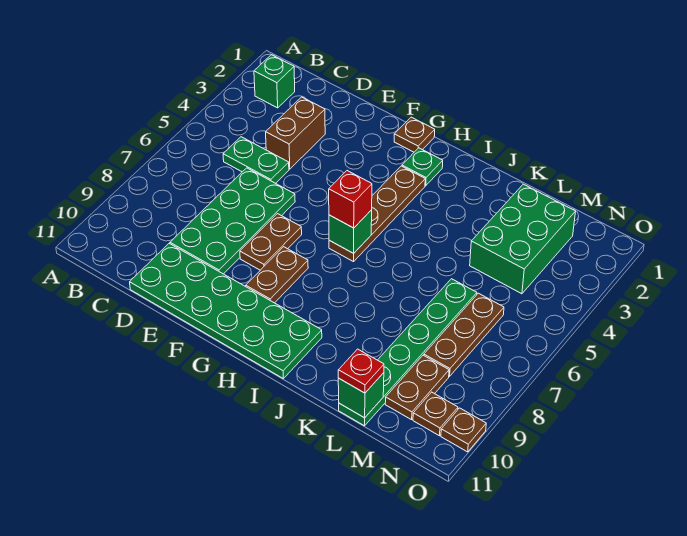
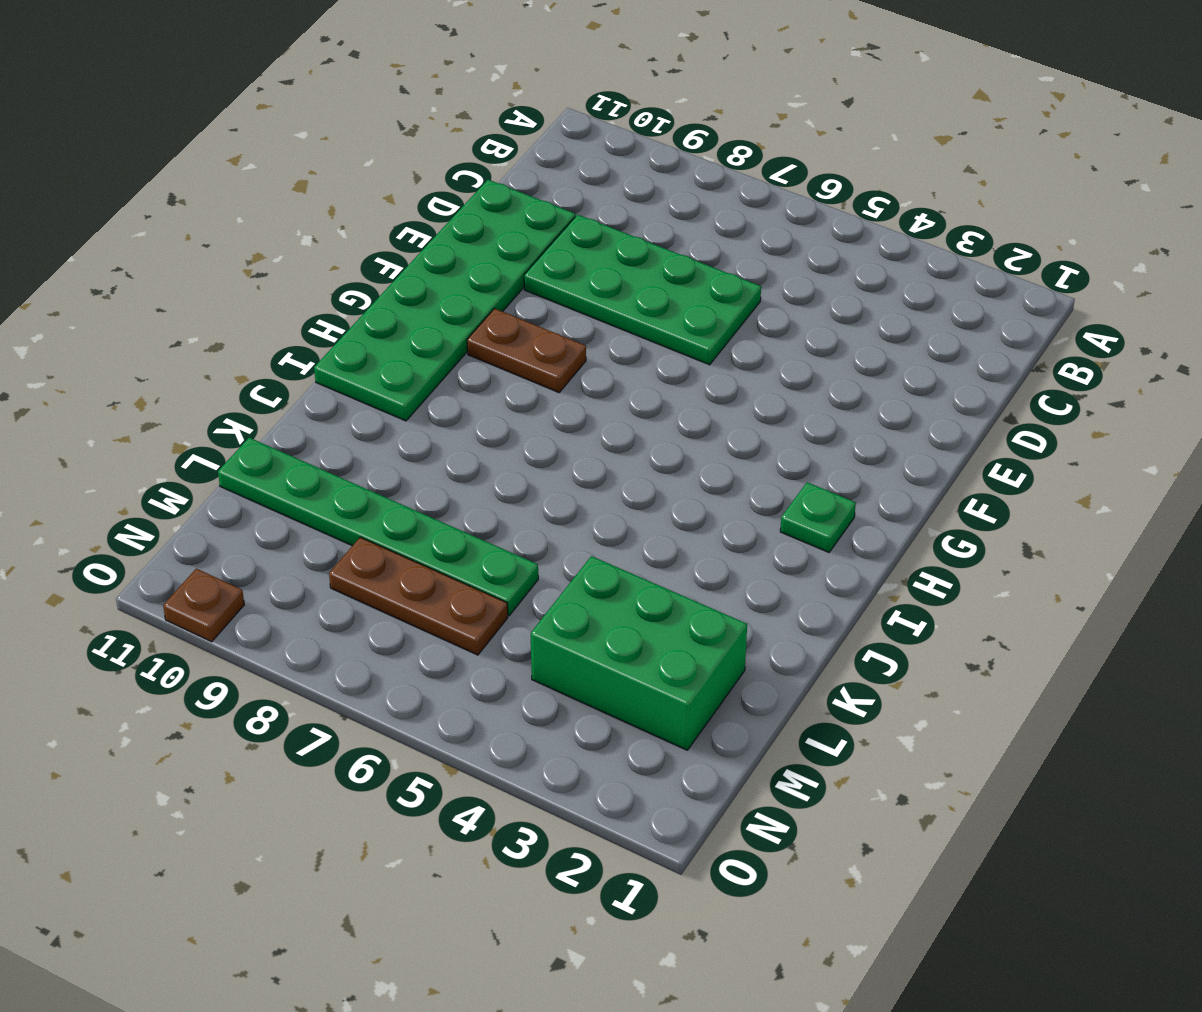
none -> green 1x1 brick [254,55,295,108]
none -> green 1x2 plate [223,137,289,183]
none -> brown 1x2 brick [266,97,325,169]

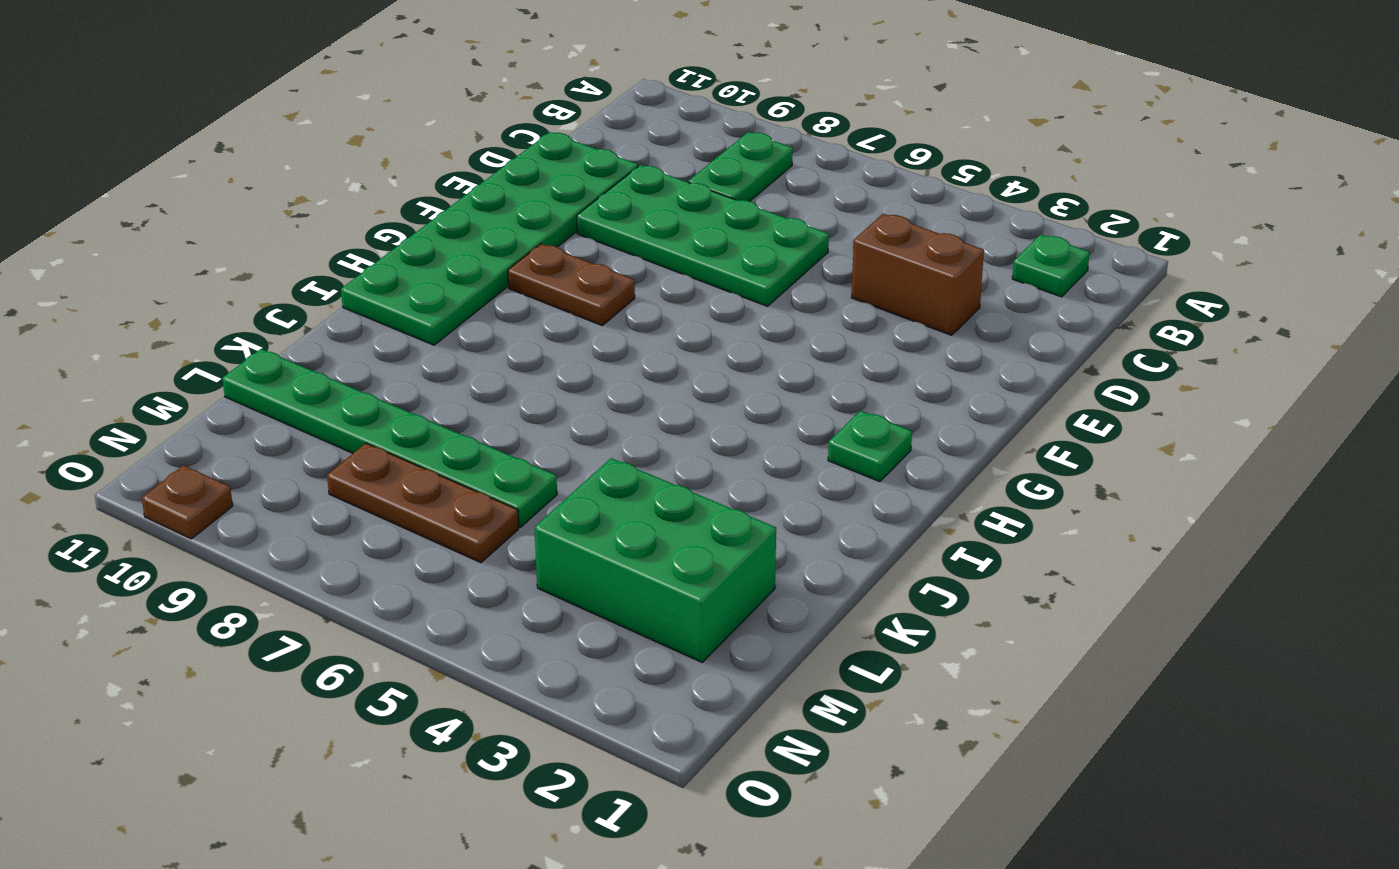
green 1x1 plate [1012,235,1090,297] -> green 1x1 brick [254,55,295,108]
green 1x2 plate [688,132,793,201] -> green 1x2 plate moved to [223,137,289,183]
none -> brown 1x2 plate [240,214,302,270]
none -> brown 1x1 plate [394,117,435,152]
none -> brown 1x4 plate [329,166,425,262]

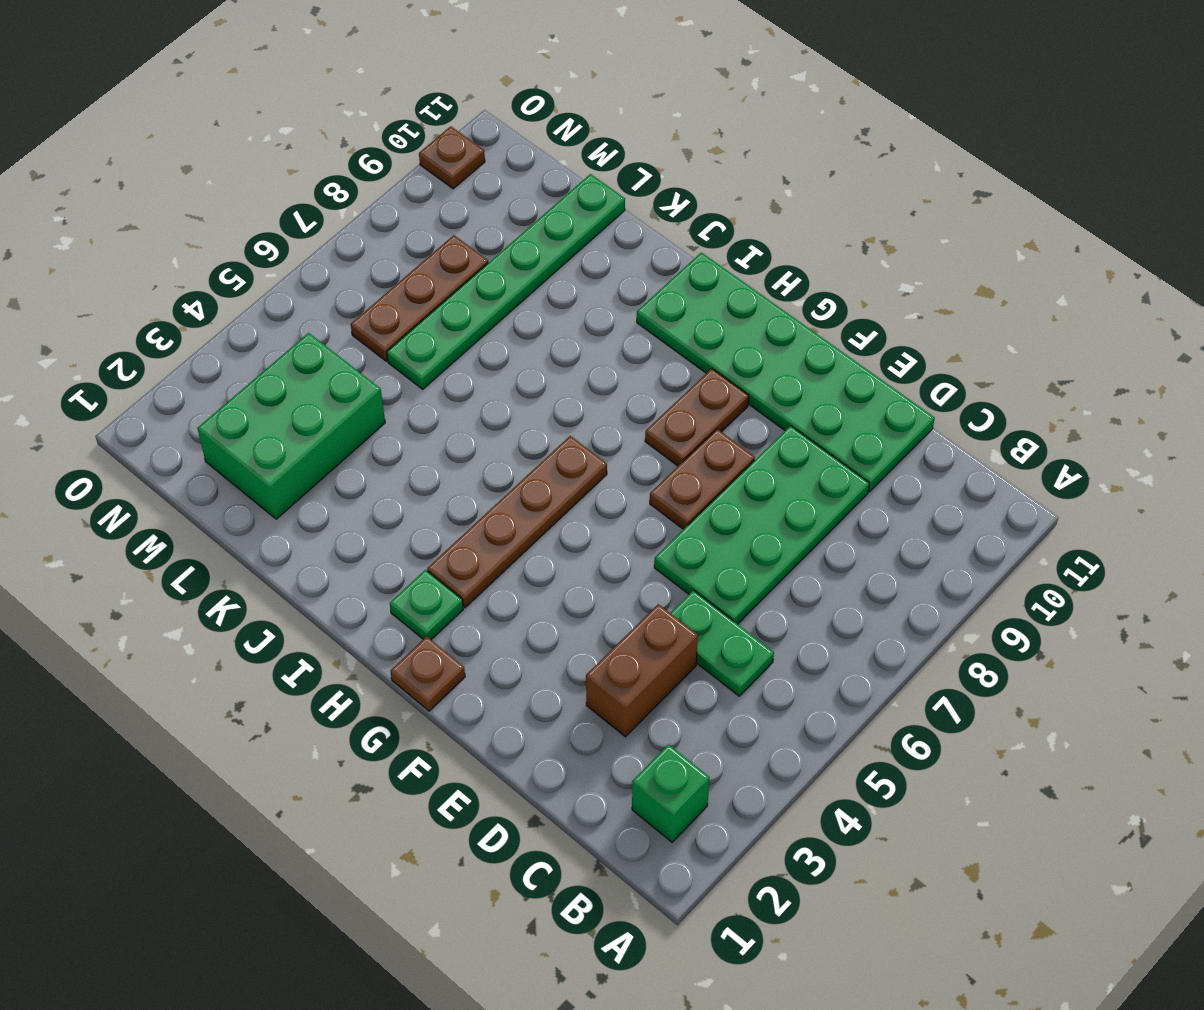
none -> brown 1x2 plate [385,355,449,420]
none -> brown 1x1 plate [413,392,458,436]
none -> green 1x1 brick [329,210,372,253]

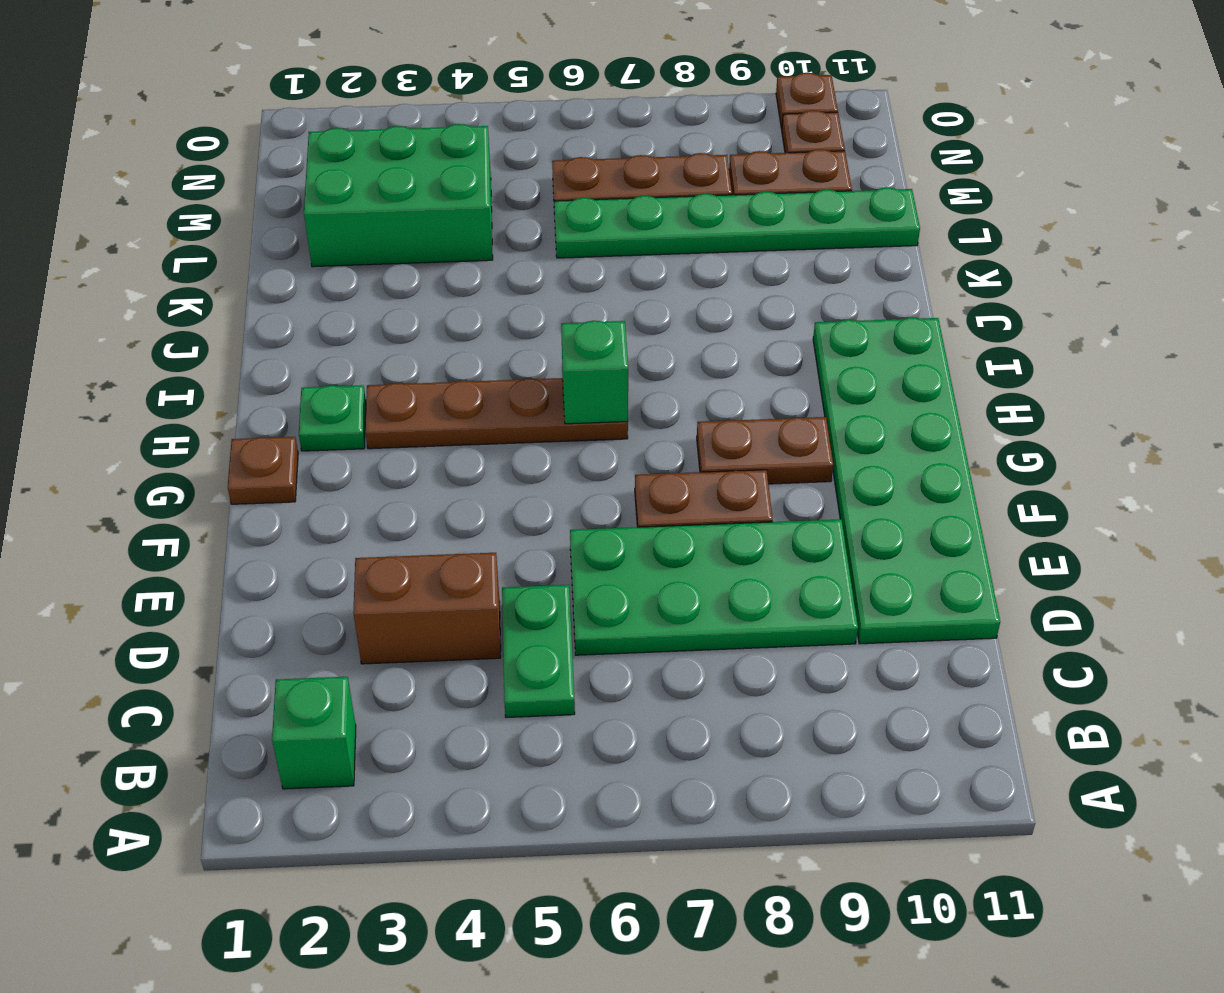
none -> green 1x1 brick [338,373,384,418]
none -> red 1x1 brick [329,171,372,228]
none -> red 1x1 plate [338,349,384,393]

